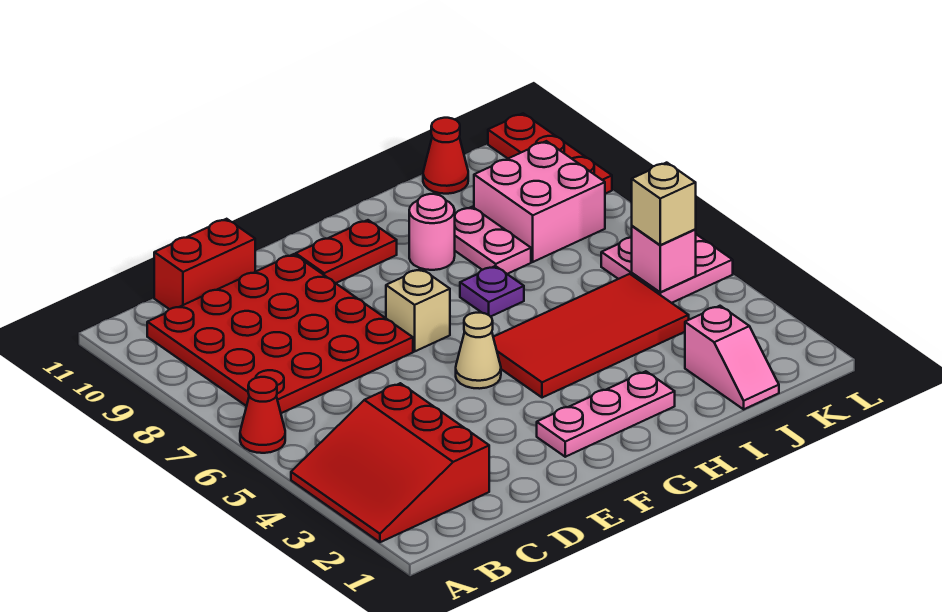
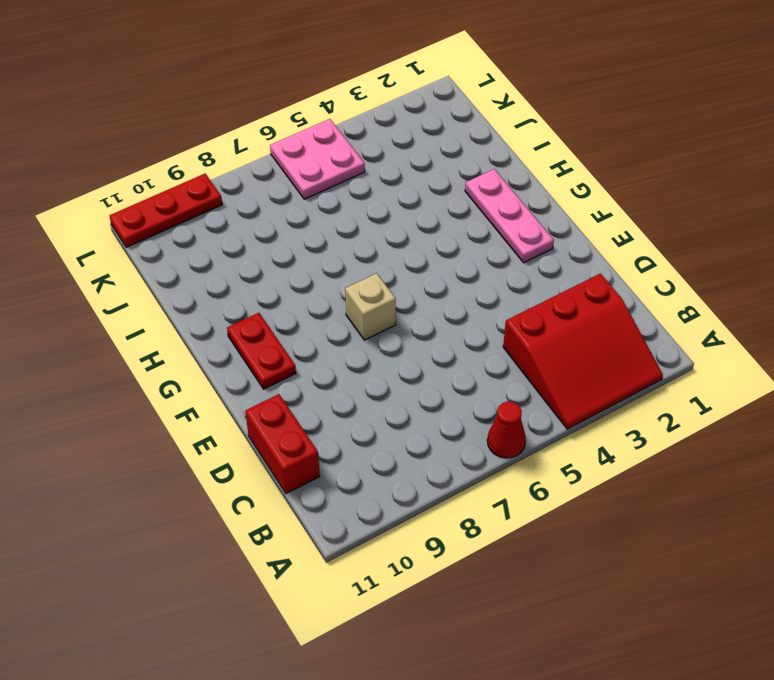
none -> red 4x4 plate [147,254,413,413]
none -> tan 1x1 cone [456,313,501,389]
none -> red 2x4 tile [493,274,689,398]

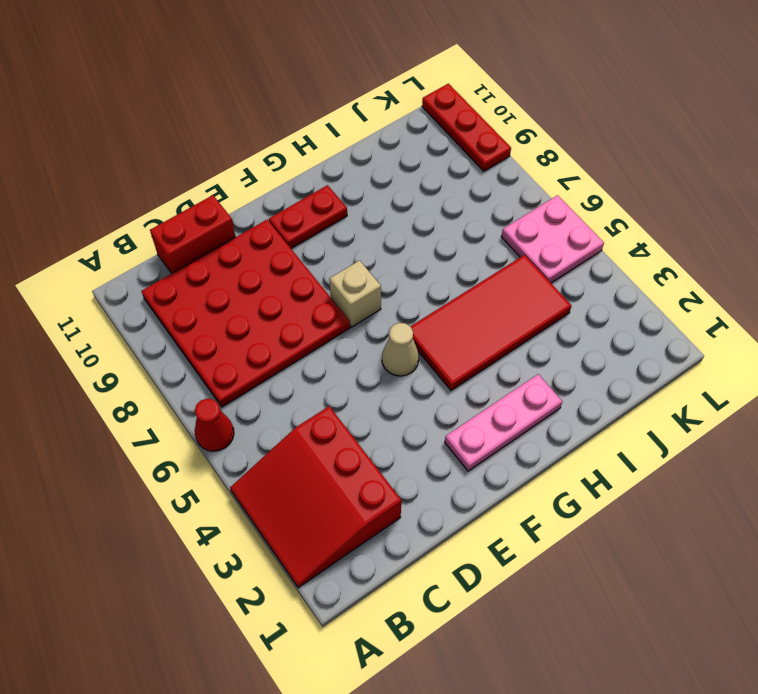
none -> purple 1x1 plate [460,266,524,317]
none -> pink 1x1 round brick [409,194,455,270]
none -> pink 1x2 plate [455,207,531,274]

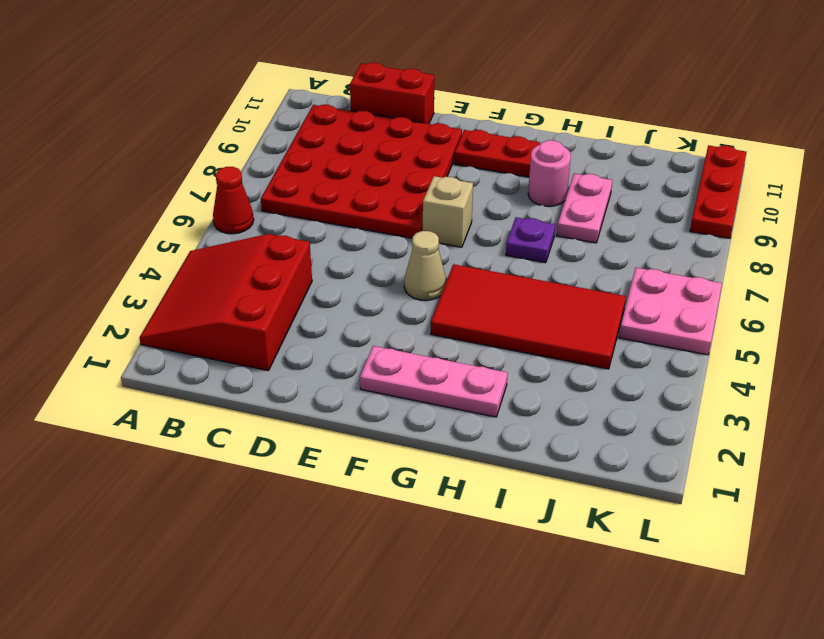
none -> pink 1x2 slope [685,306,779,409]
none -> pink 2x2 brick [474,141,605,262]
none -> red 1x1 cone [423,118,468,194]

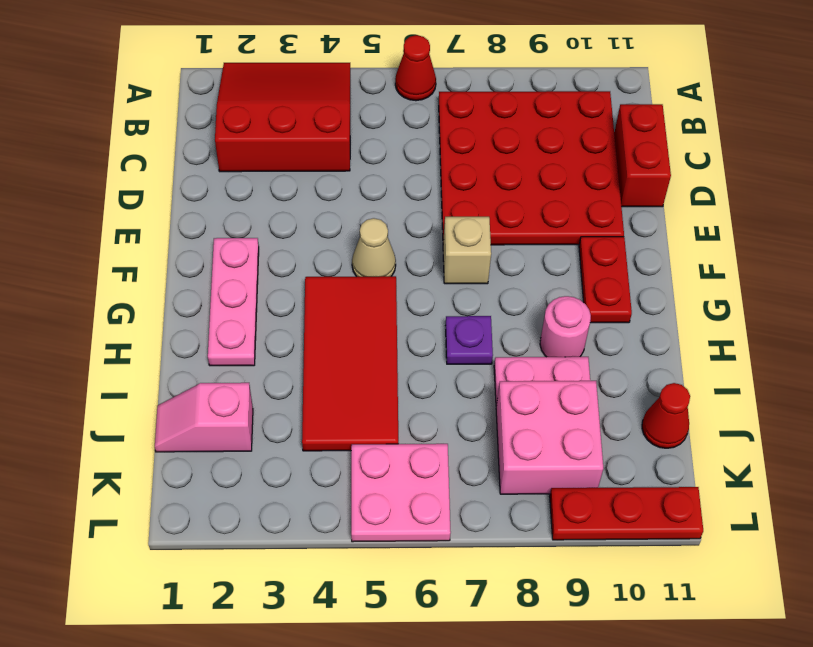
none -> pink 1x1 brick [632,226,696,292]
none -> tan 1x1 brick [632,163,696,245]

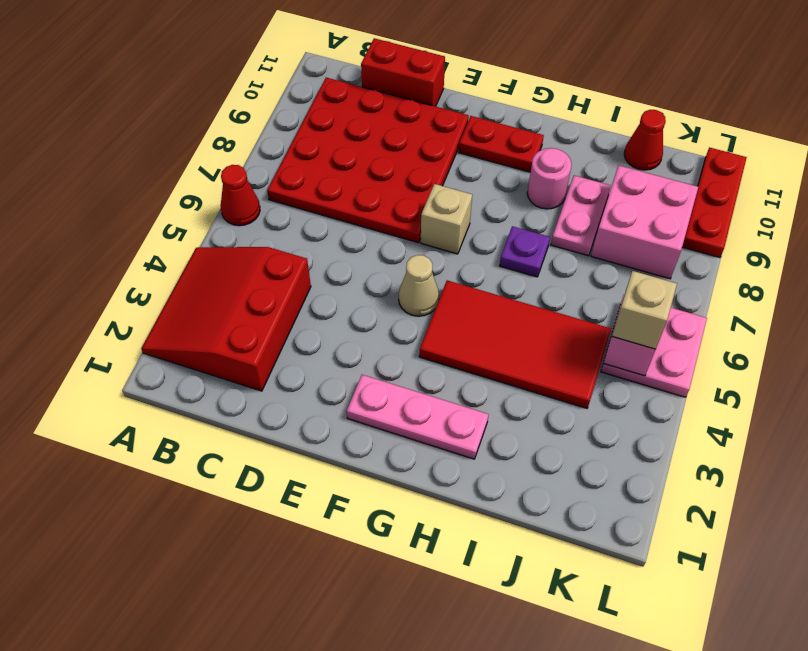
none -> pink 1x2 slope [685,306,779,409]

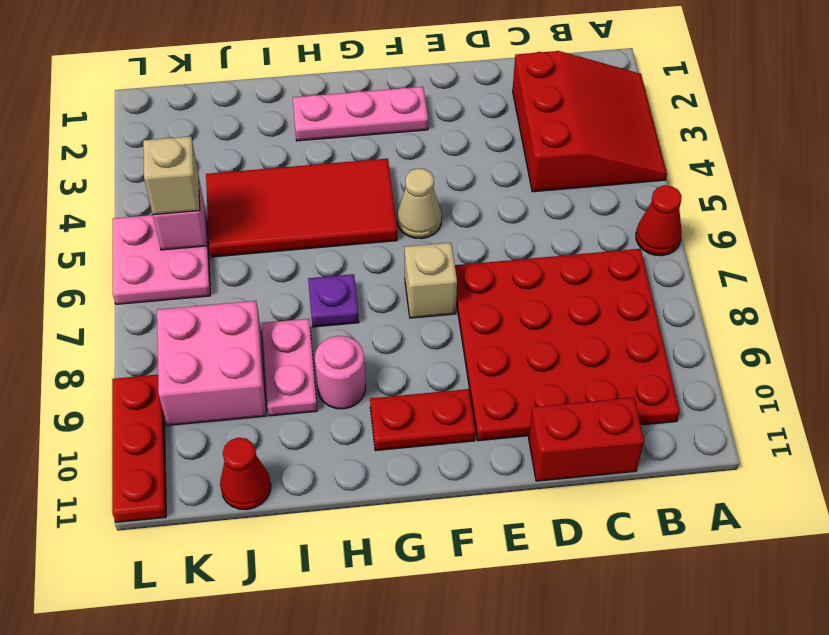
none -> pink 1x2 slope [685,306,779,409]

